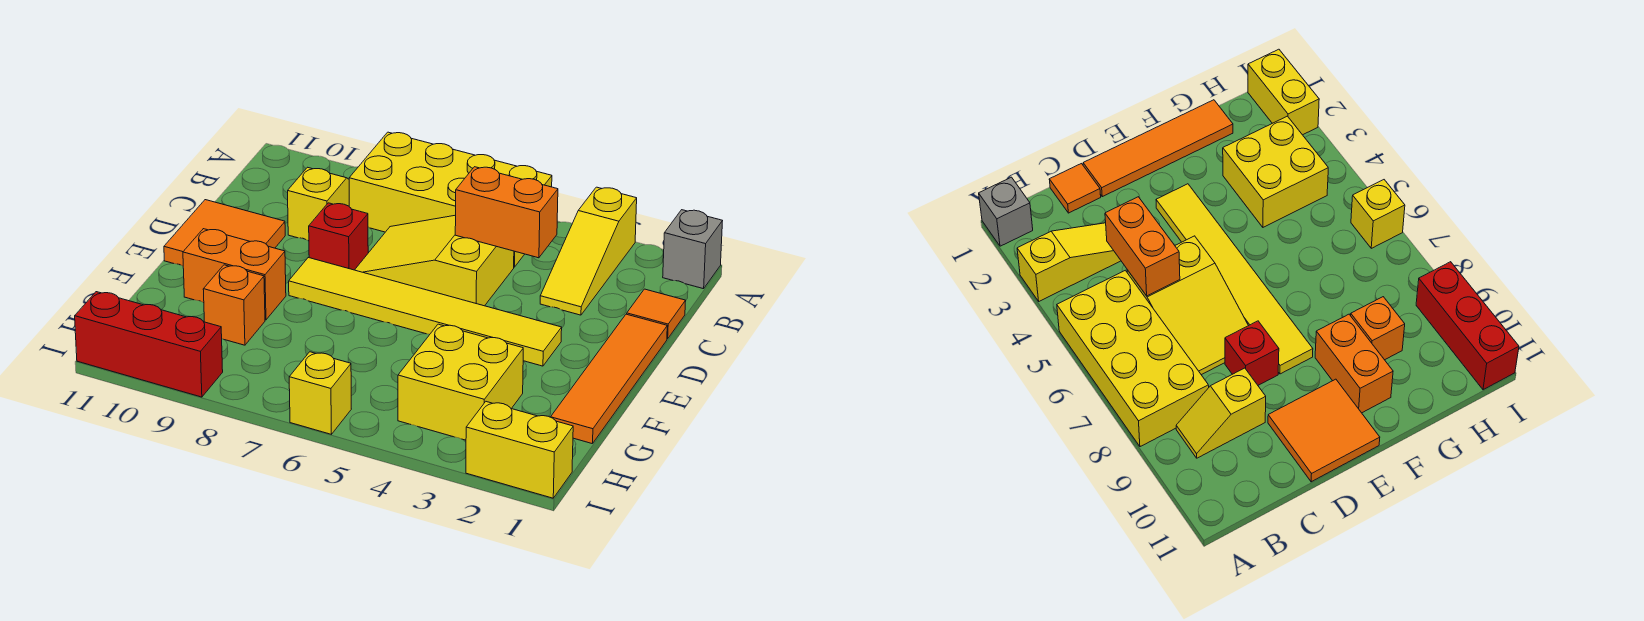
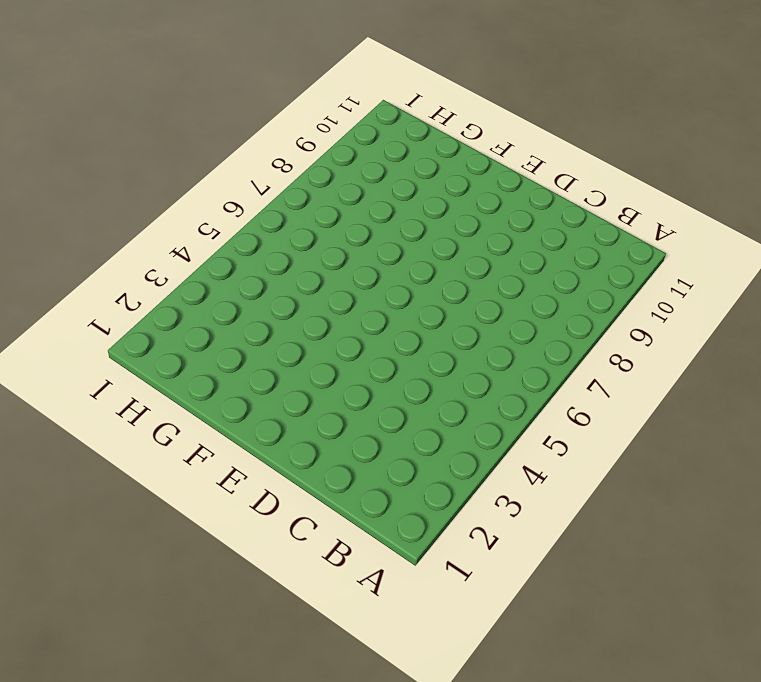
none -> grey 1x1 brick [663,210,722,289]
none -> yellow 1x3 slope [540,187,637,315]
none -> yellow 2x4 brick [349,132,552,267]

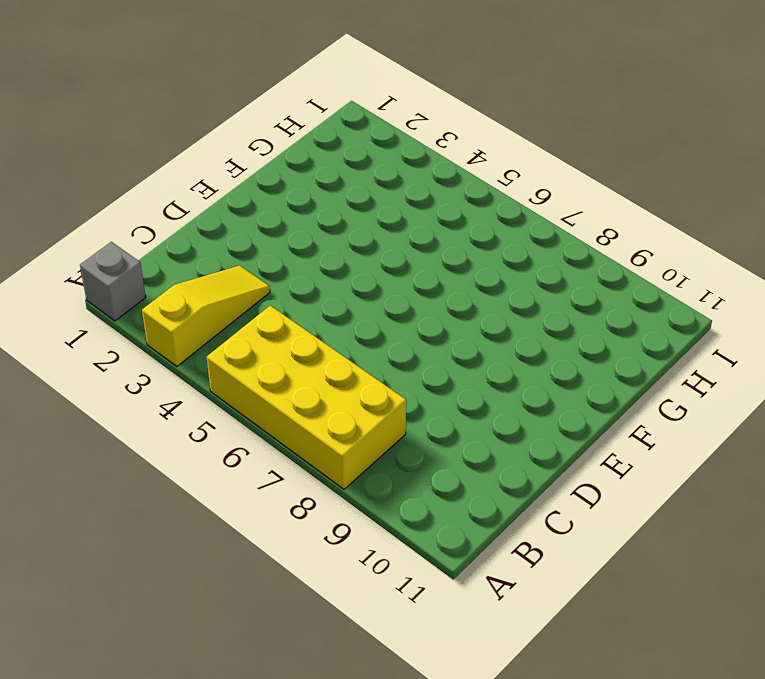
none -> yellow 1x2 slope [288,167,349,241]
none -> orange 1x1 tile [627,289,686,339]
none -> yellow 2x3 slope [355,215,514,306]

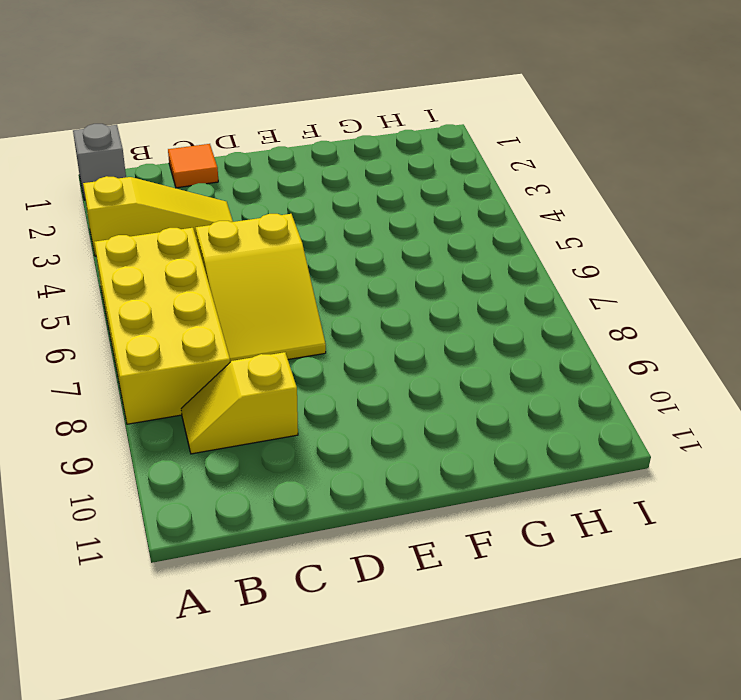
none -> orange 1x4 tile [551,314,667,444]
none -> red 1x1 brick [309,203,368,270]
none -> orange 2x2 tile [164,200,285,266]

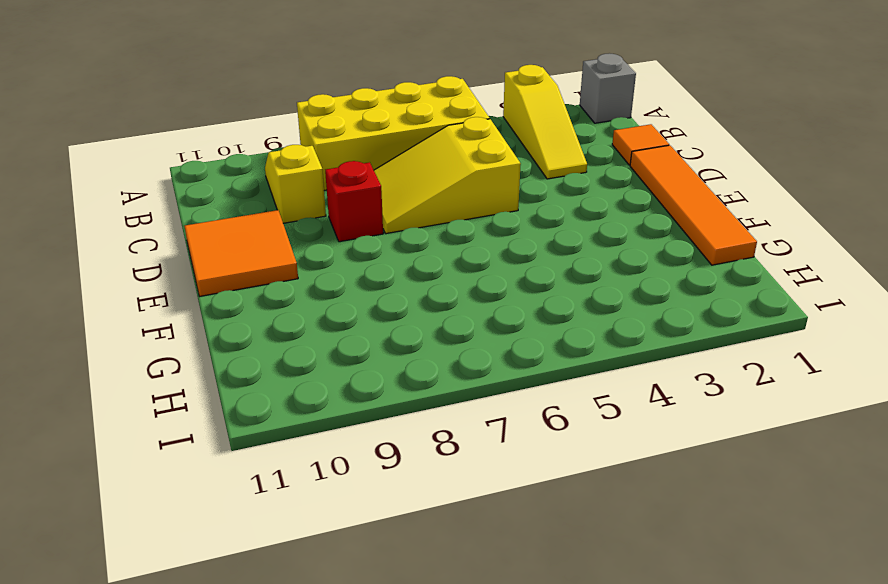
none -> yellow 1x6 tile [289,258,562,366]
none -> orange 1x2 brick [183,229,286,320]
none -> yellow 2x2 brick [398,324,523,440]

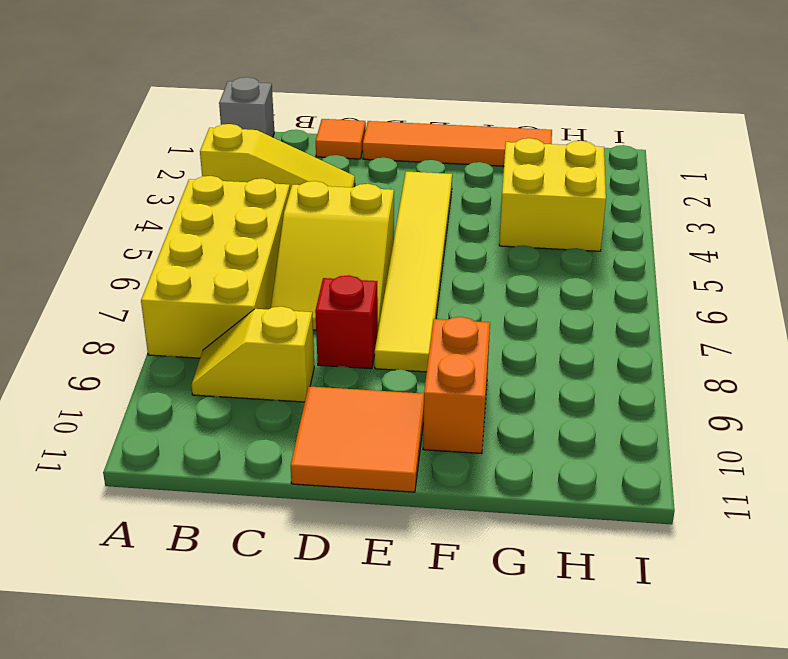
none -> orange 1x1 brick [203,265,265,345]
none -> yellow 1x2 brick [466,402,573,498]
none -> yellow 1x1 brick [289,352,351,434]

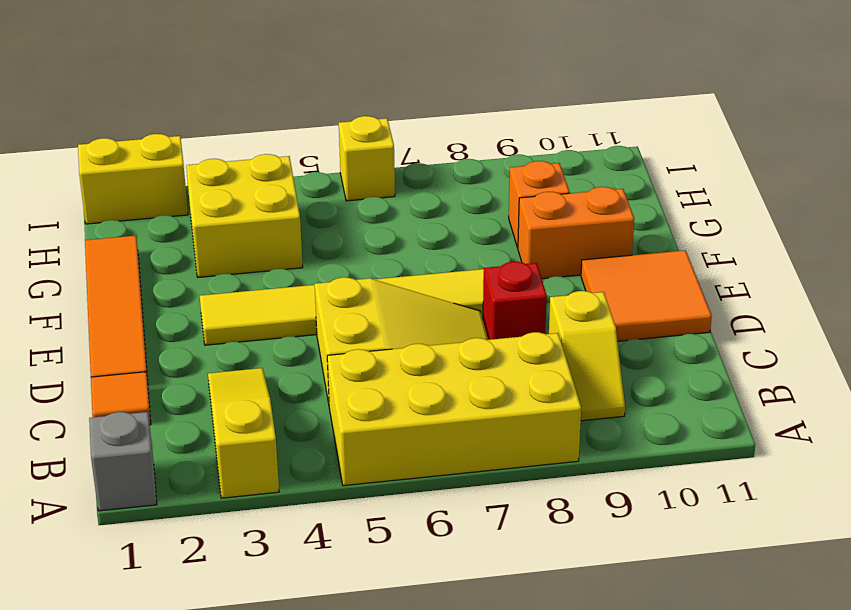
none -> red 1x3 brick [75,292,223,397]
none -> orange 1x2 brick [455,167,558,258]

